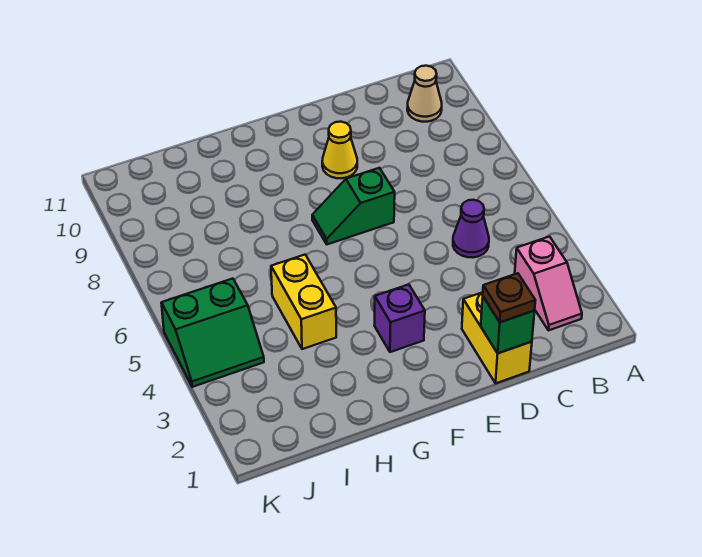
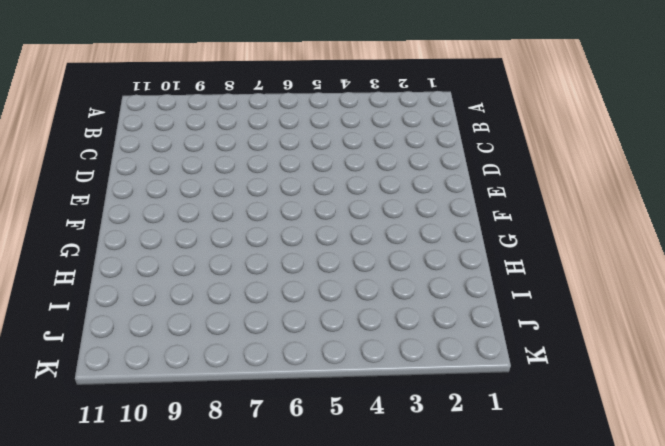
none -> pink 1x2 slope [515,237,582,330]
none -> tan 1x1 cone [407,66,442,122]

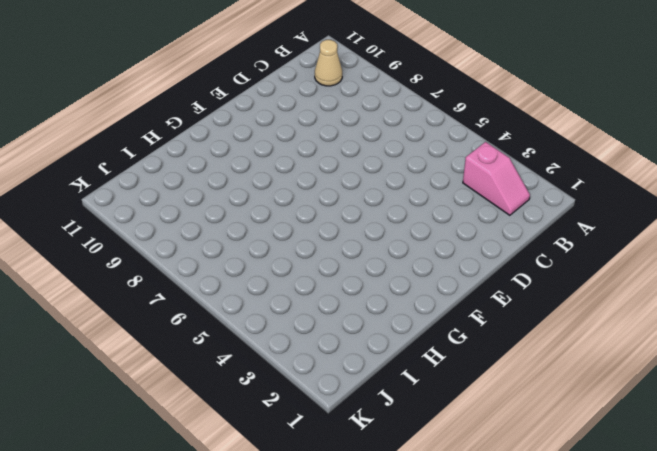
none -> purple 1x1 cone [453,200,489,258]
none -> yellow 1x2 brick [462,292,532,383]

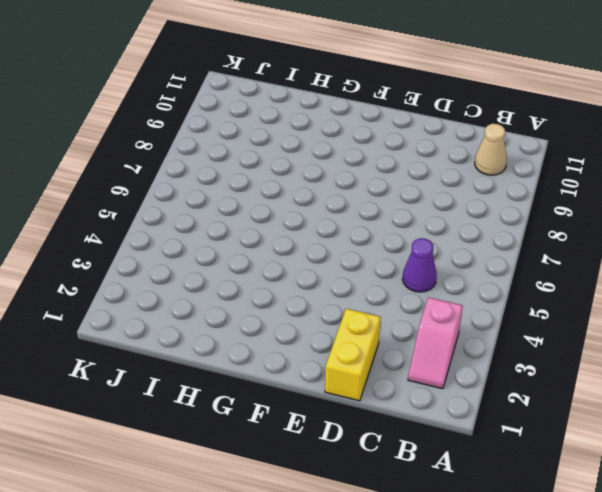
none -> green 1x2 slope [312,168,395,244]
none -> yellow 1x1 cone [322,122,357,178]

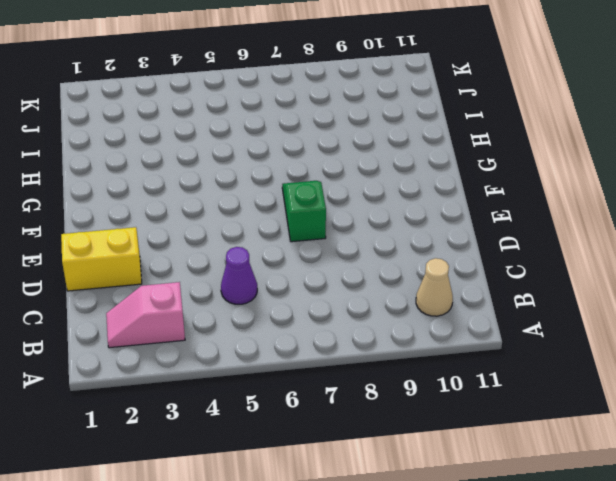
none -> yellow 1x1 cone [322,122,357,178]
none -> purple 1x1 brick [374,284,425,352]

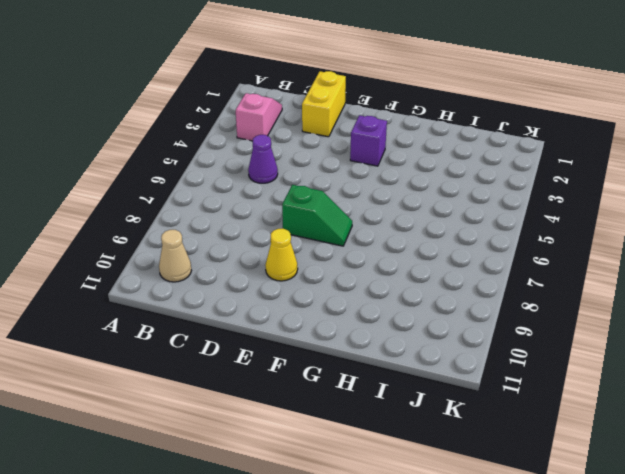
none -> yellow 1x2 brick [271,255,336,349]
none -> green 2x2 slope [161,279,264,387]

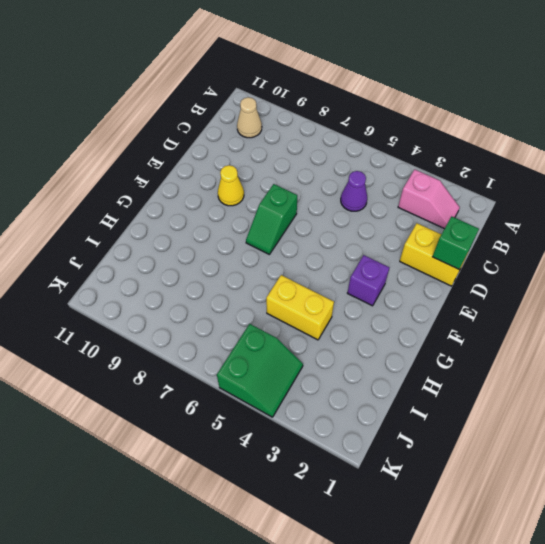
none -> brown 1x1 plate [483,273,535,322]

